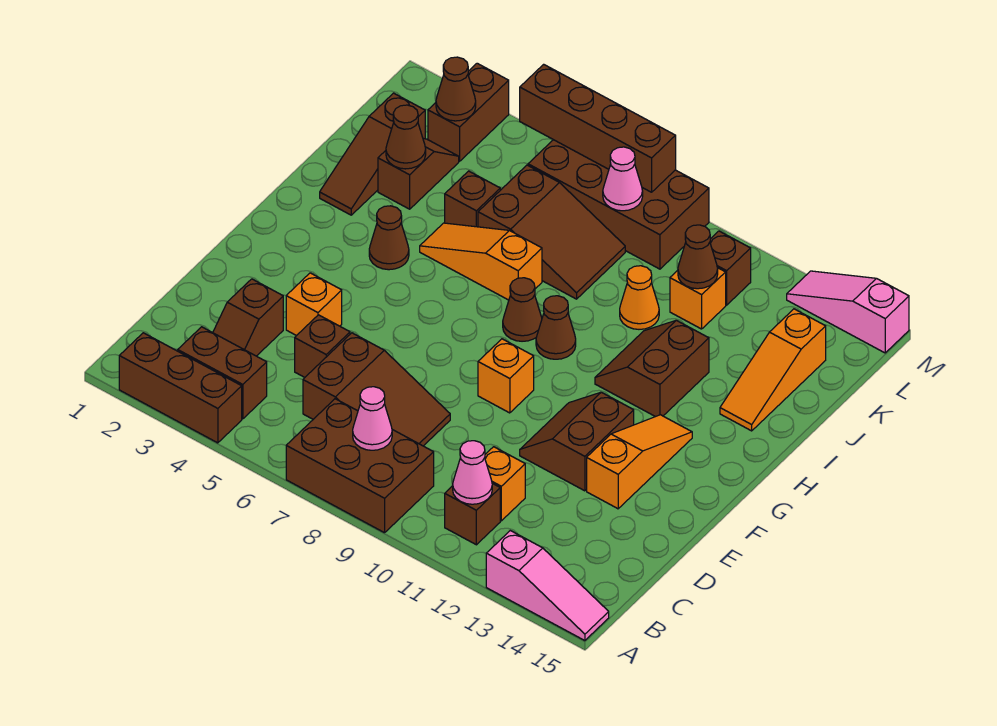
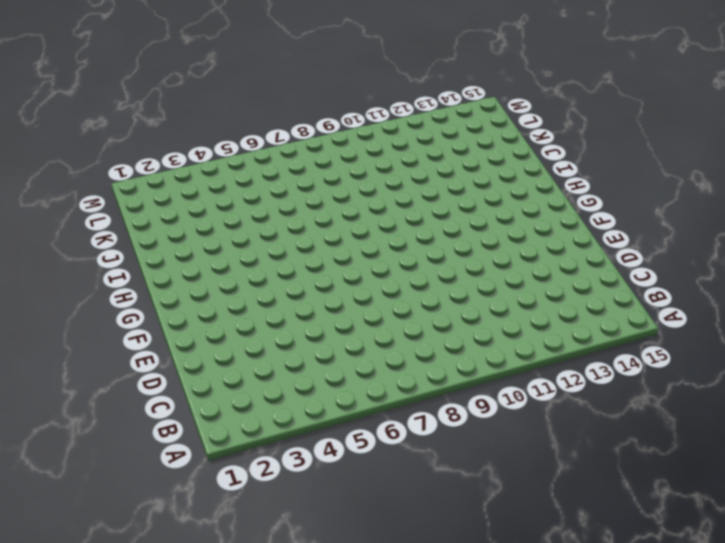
none -> brown 1x3 brick [119,333,242,443]
none -> brown 2x3 brick [286,399,434,533]
none -> pink 1x3 slope [486,531,609,641]
none -> brown 1x2 brick [178,327,267,419]

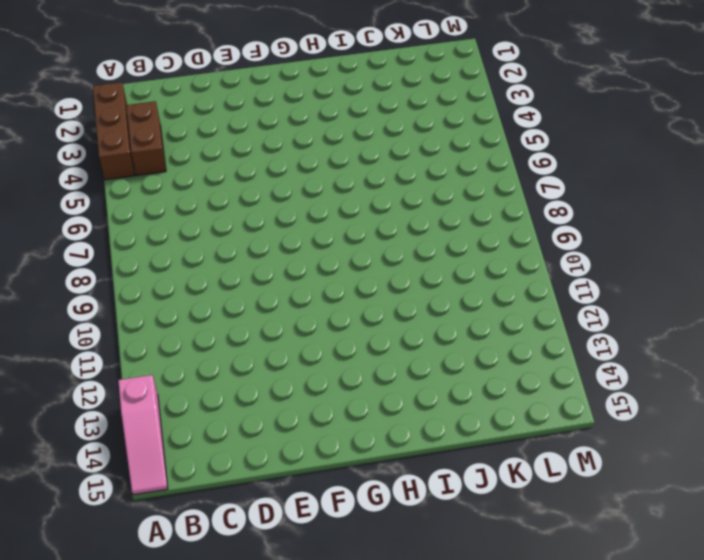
none -> brown 2x3 brick [286,399,434,533]
none -> brown 1x1 brick [445,483,500,545]
none -> brown 1x2 slope [213,279,283,356]
none -> brown 2x3 slope [303,333,450,446]

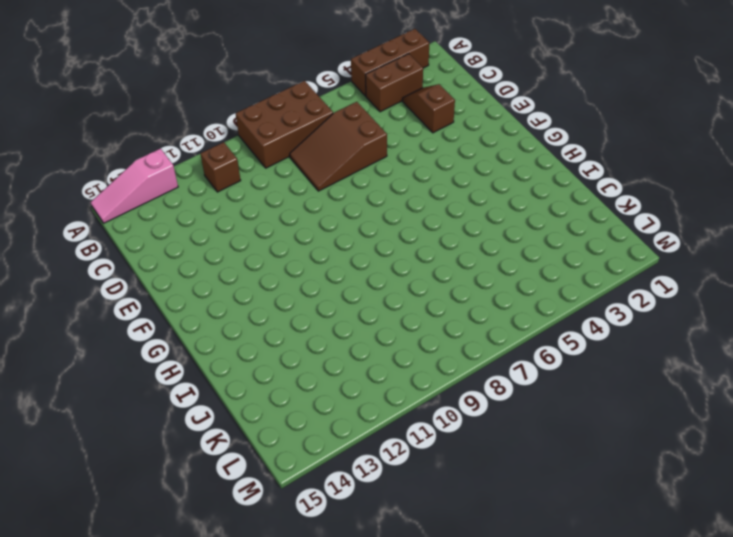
none -> orange 1x1 brick [485,447,525,521]
none -> brown 1x1 brick [295,315,350,377]
none -> orange 1x1 brick [286,273,342,336]
none -> brown 2x2 slope [520,392,634,491]

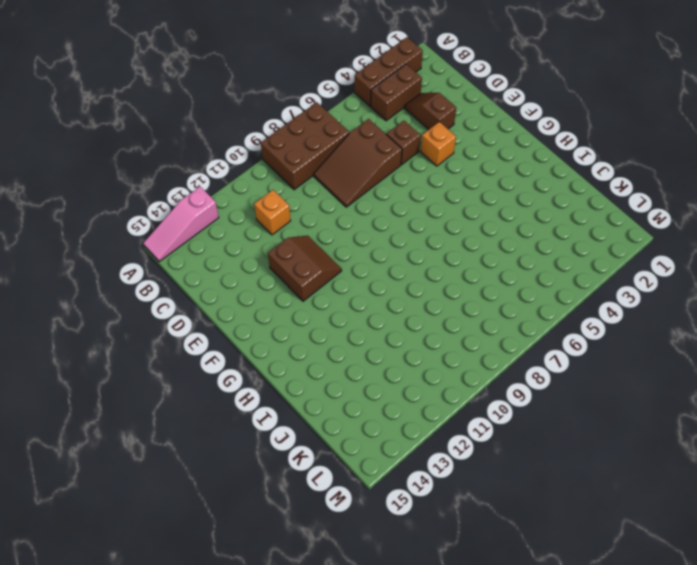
none -> brown 1x1 brick [445,483,500,545]
none -> orange 1x3 slope [587,415,692,509]
none -> orange 1x1 brick [478,339,534,413]
none -> brown 1x1 cone [369,206,409,270]

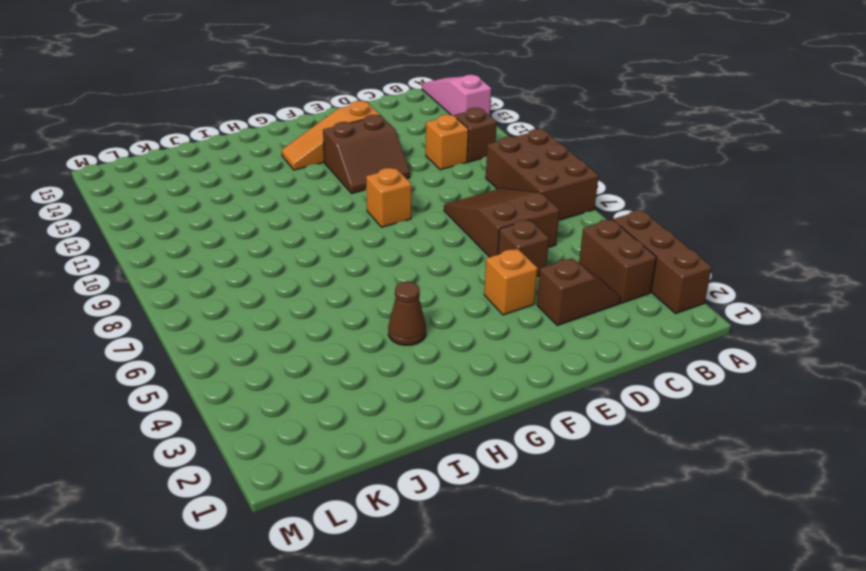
none -> brown 1x1 cone [503,278,542,341]
none -> brown 1x1 cone [536,296,576,359]
none -> brown 2x2 slope [595,320,709,417]
none -> brown 1x3 slope [320,93,425,215]

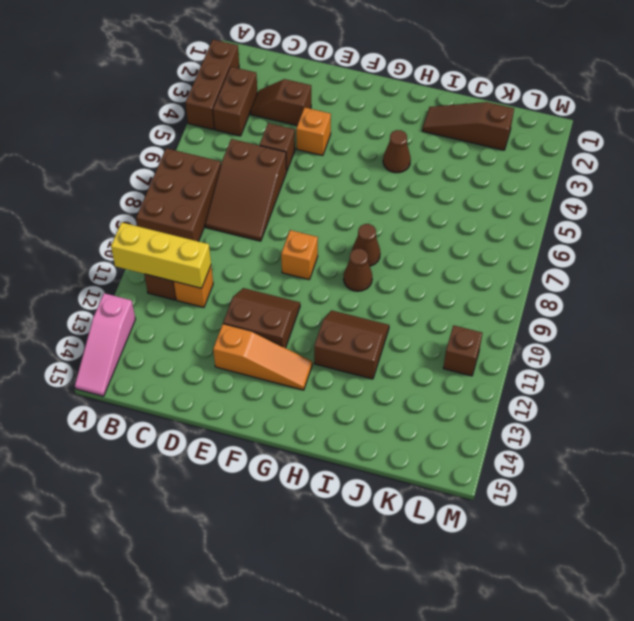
yellow 1x3 brick [111,222,211,288] -> pink 1x1 cone [453,441,492,504]
none -> orange 1x3 slope [420,223,542,300]
none -> orange 1x3 slope [720,309,826,431]
none -> brown 1x2 slope [378,139,459,209]
none -> brown 1x1 brick [445,171,500,227]

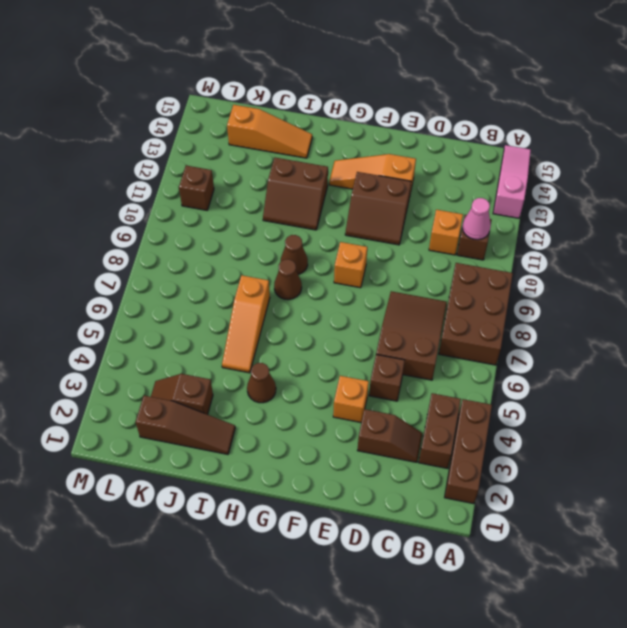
none -> brown 1x1 brick [445,171,500,227]
none -> brown 2x3 slope [478,165,625,299]
none -> orange 1x1 cone [620,266,659,329]
none -> orange 1x1 brick [670,268,726,329]

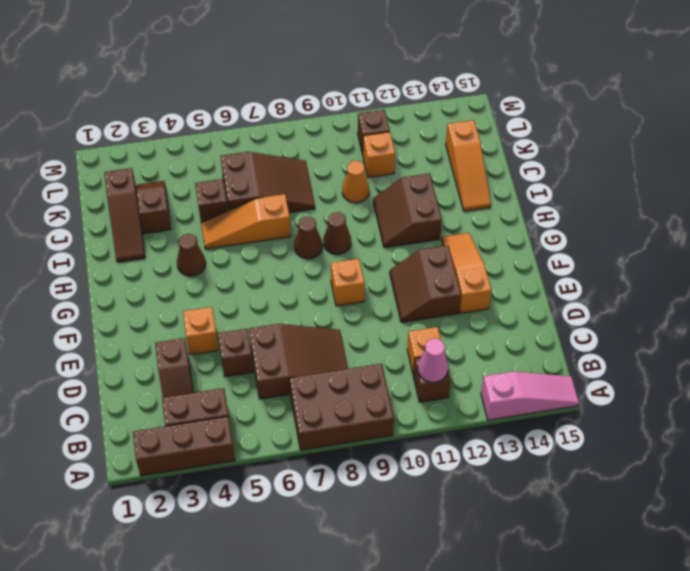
none -> brown 1x2 brick [428,63,509,161]
none -> brown 2x4 brick [528,140,709,269]
none -> pink 1x3 slope [787,271,909,353]
none -> pink 1x1 cone [353,387,392,450]

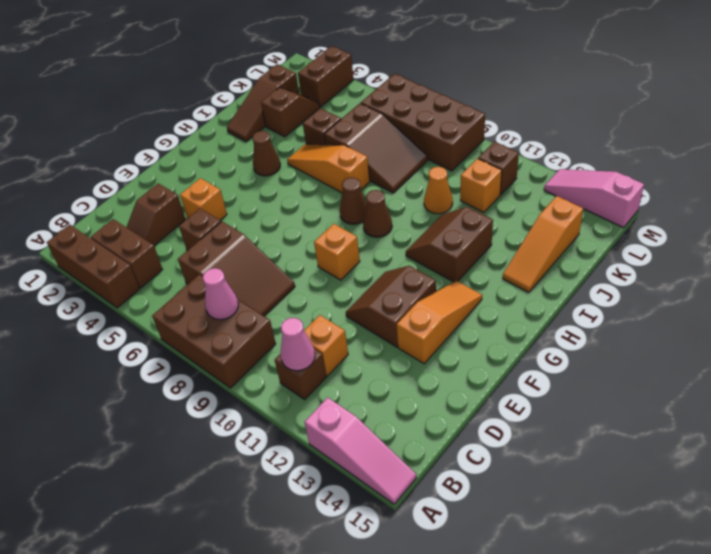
none -> brown 1x1 cone [386,105,426,169]
none -> brown 1x1 cone [678,225,718,289]
none -> brown 1x1 cone [436,57,476,121]
none -> pink 1x1 cone [603,147,643,211]

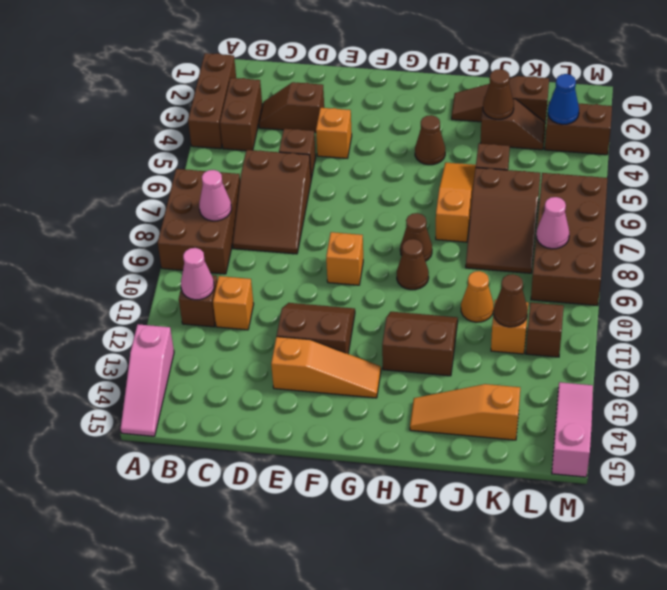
blue 1x1 cone [548,74,579,124] -> brown 1x1 cone [436,57,476,121]
none -> brown 1x4 brick [520,64,676,192]

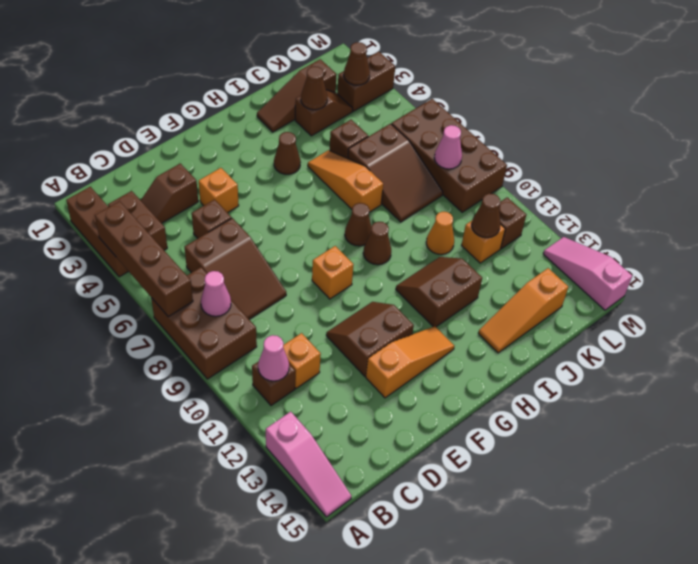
brown 1x4 brick [95,201,193,317] -> brown 1x4 brick moved to [520,64,676,192]

